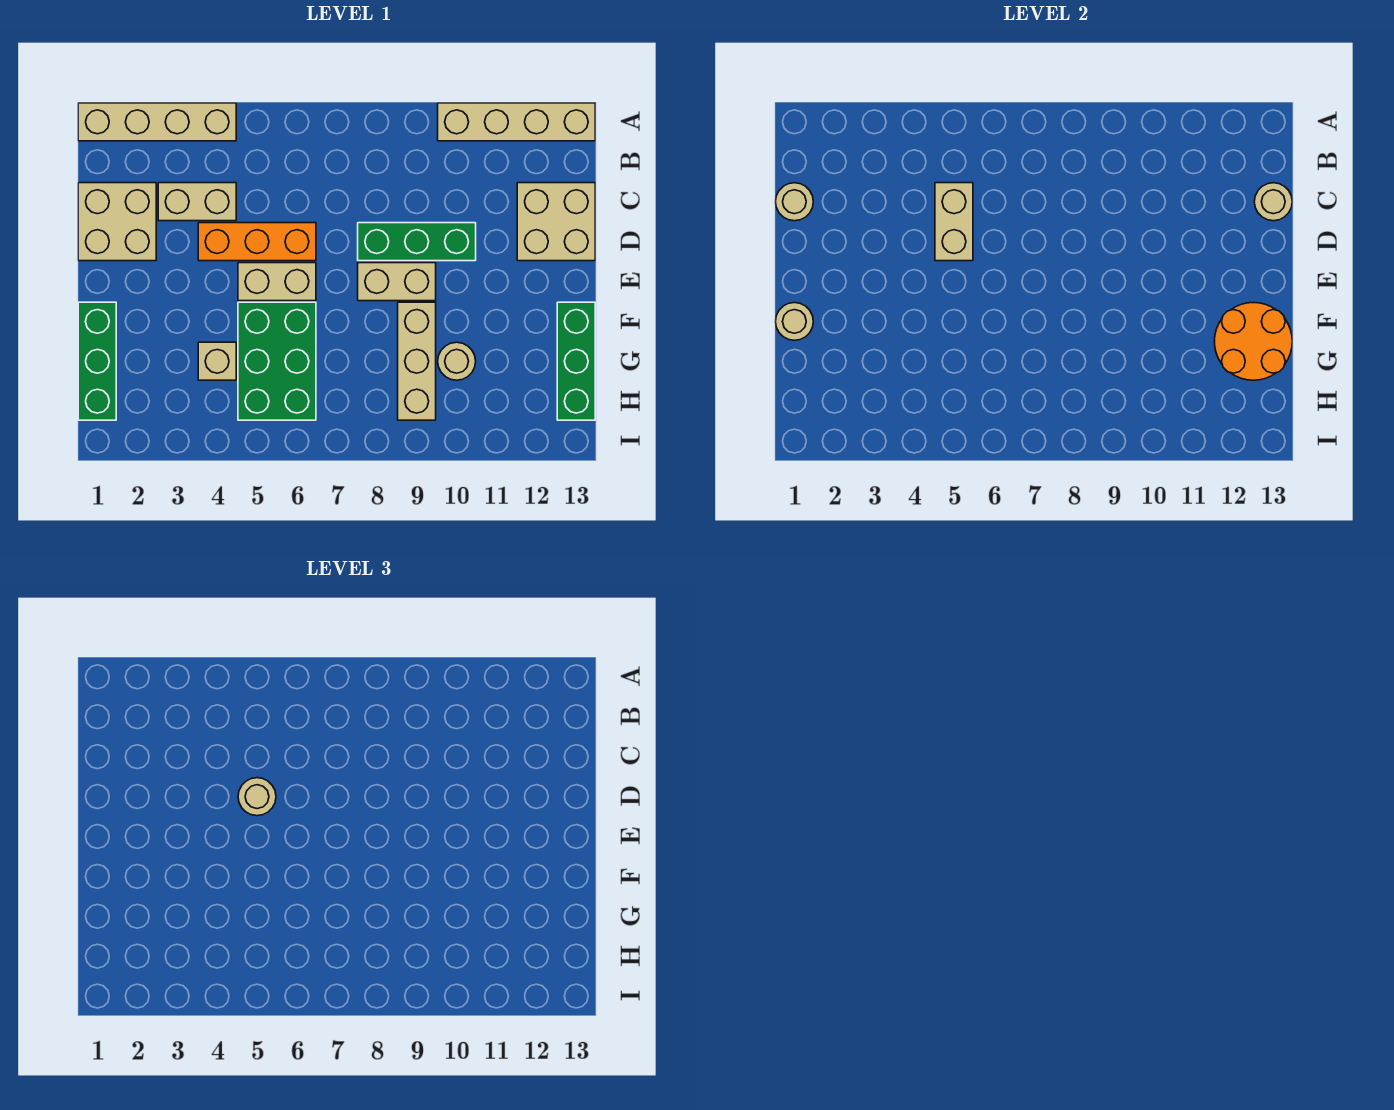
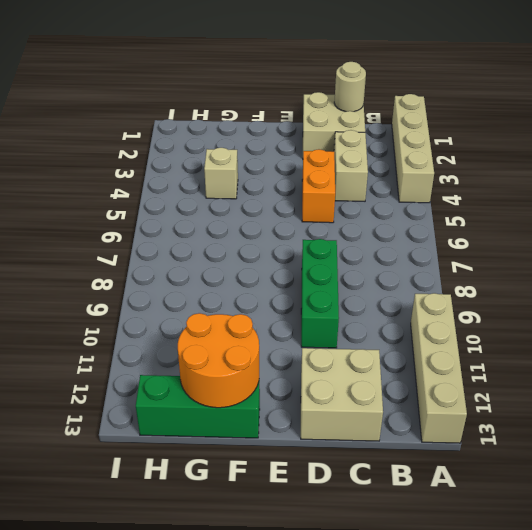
orange 1x2 brick [302,149,335,223] -> orange 1x3 brick [198,223,316,261]
none -> tan 1x2 brick [238,263,316,301]
none -> tan 1x2 brick [358,263,436,301]
none -> green 1x3 brick [78,302,116,420]

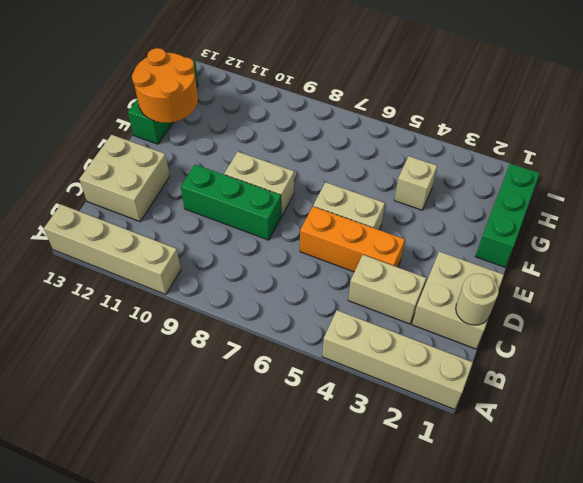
none -> green 2x3 brick [238,302,316,420]
none -> tan 1x3 brick [398,302,436,420]
none -> tan 1x1 round brick [438,342,476,380]

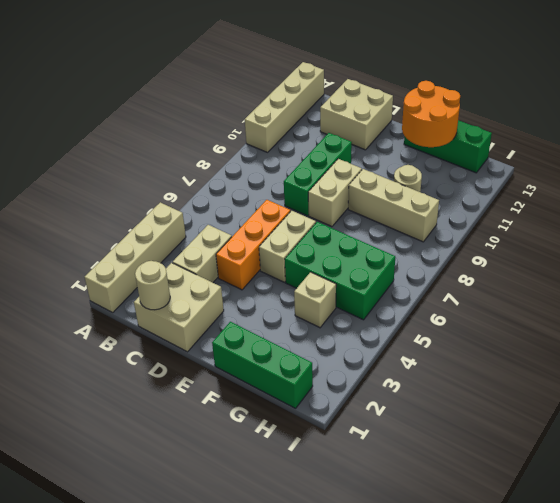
none -> tan 1x2 brick [935,183,973,261]
none -> tan 1x1 round brick [1254,183,1292,221]
none -> tan 1x1 round brick [776,303,813,340]

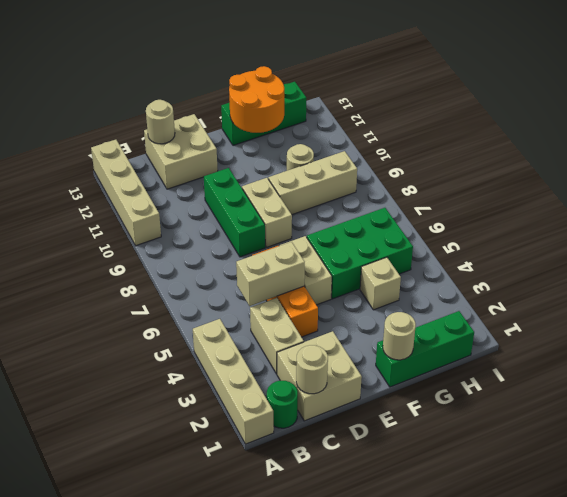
green 1x1 round brick [267,380,298,428] -> none
none -> tan 1x1 round brick [238,778,276,816]

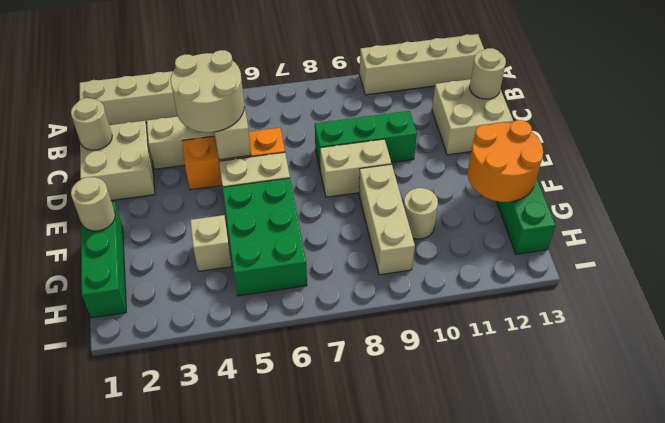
tan 2x2 round brick [171,50,244,132] -> tan 1x1 round brick [238,778,276,816]

